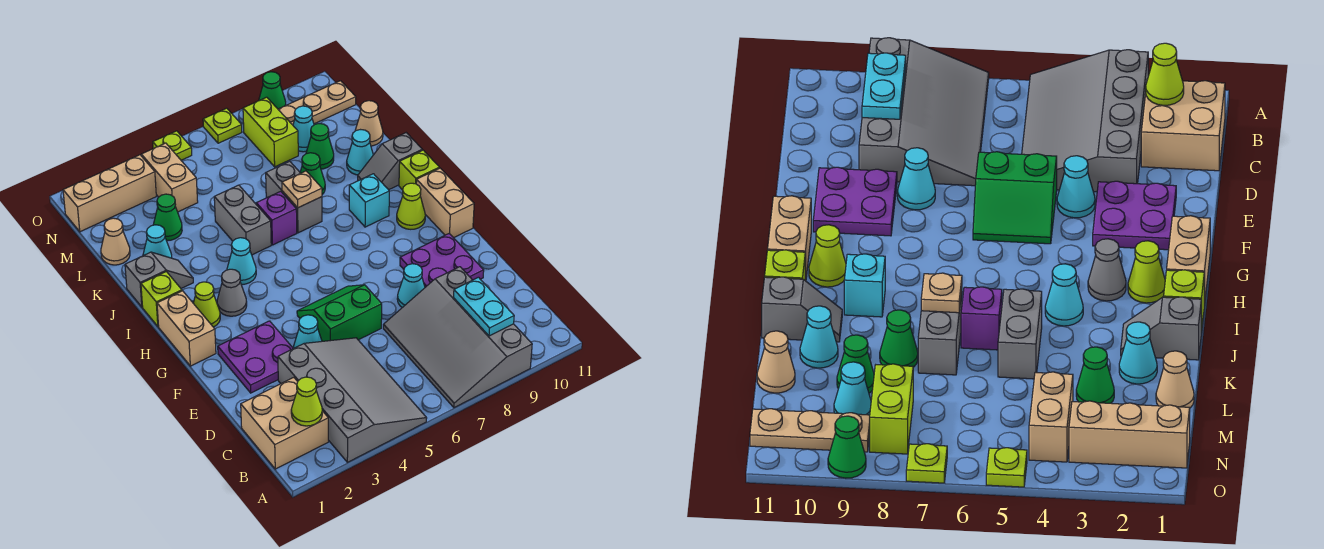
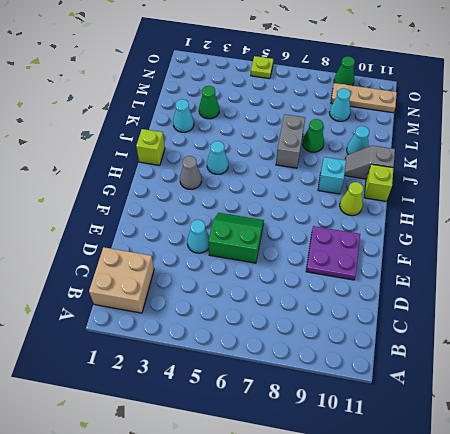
none -> grey 3x4 slope [278,338,427,462]
none -> grey 3x4 slope [383,267,532,408]
none -> purple 2x2 plate [218,321,293,393]
none -> cyan 1x1 cone [397,264,425,308]

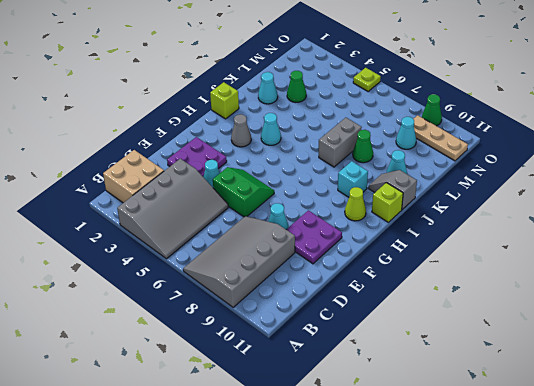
none -> tan 1x2 brick [157,291,216,366]
none -> tan 1x2 brick [416,168,474,238]
none -> lime 1x1 cone [193,282,220,327]
none -> grey 1x2 slope [125,252,193,307]

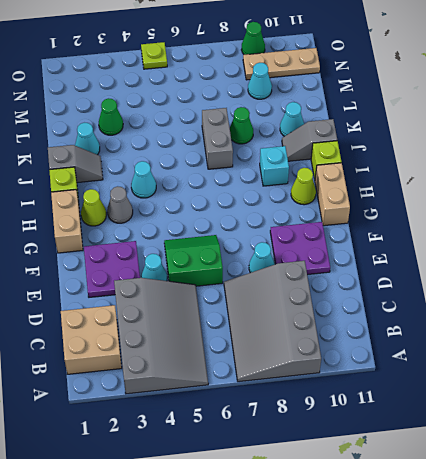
none -> grey 1x2 brick [214,185,271,255]
none -> purple 1x1 brick [256,191,297,245]
none -> tan 1x1 cone [101,218,130,265]
none -> green 1x1 cone [306,124,334,169]

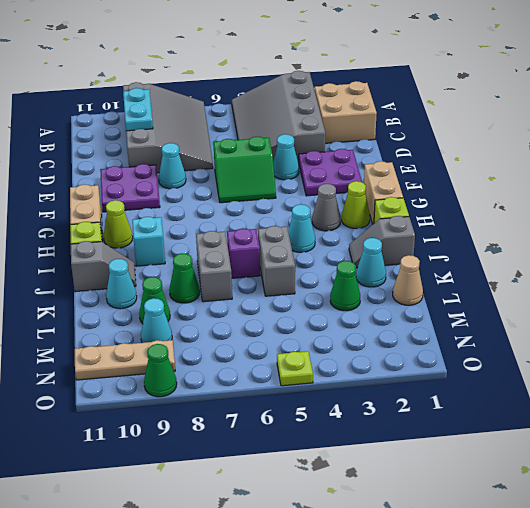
none -> tan 1x1 cone [355,101,383,146]
none -> tan 1x2 brick [141,143,198,212]
none -> lime 1x2 brick [243,97,298,167]
none -> tan 1x3 brick [63,155,156,232]

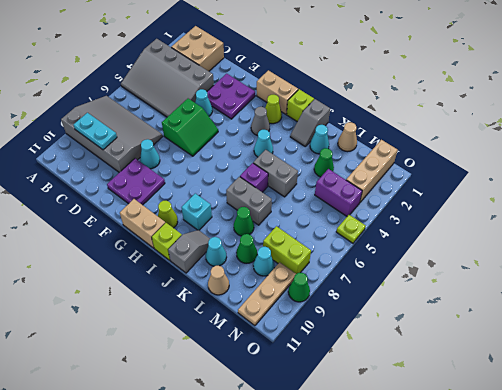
purple 1x2 brick [315,169,362,216] -> tan 1x2 brick [141,143,198,212]
none -> lime 1x1 plate [203,108,242,143]
none -> lime 1x1 cone [291,377,322,426]
none -> tan 1x1 plate [282,171,322,208]

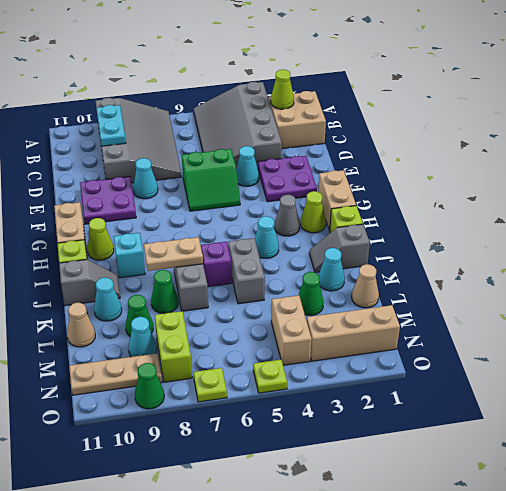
tan 1x2 plate [144,237,203,271] -> tan 1x1 plate [282,171,322,208]

